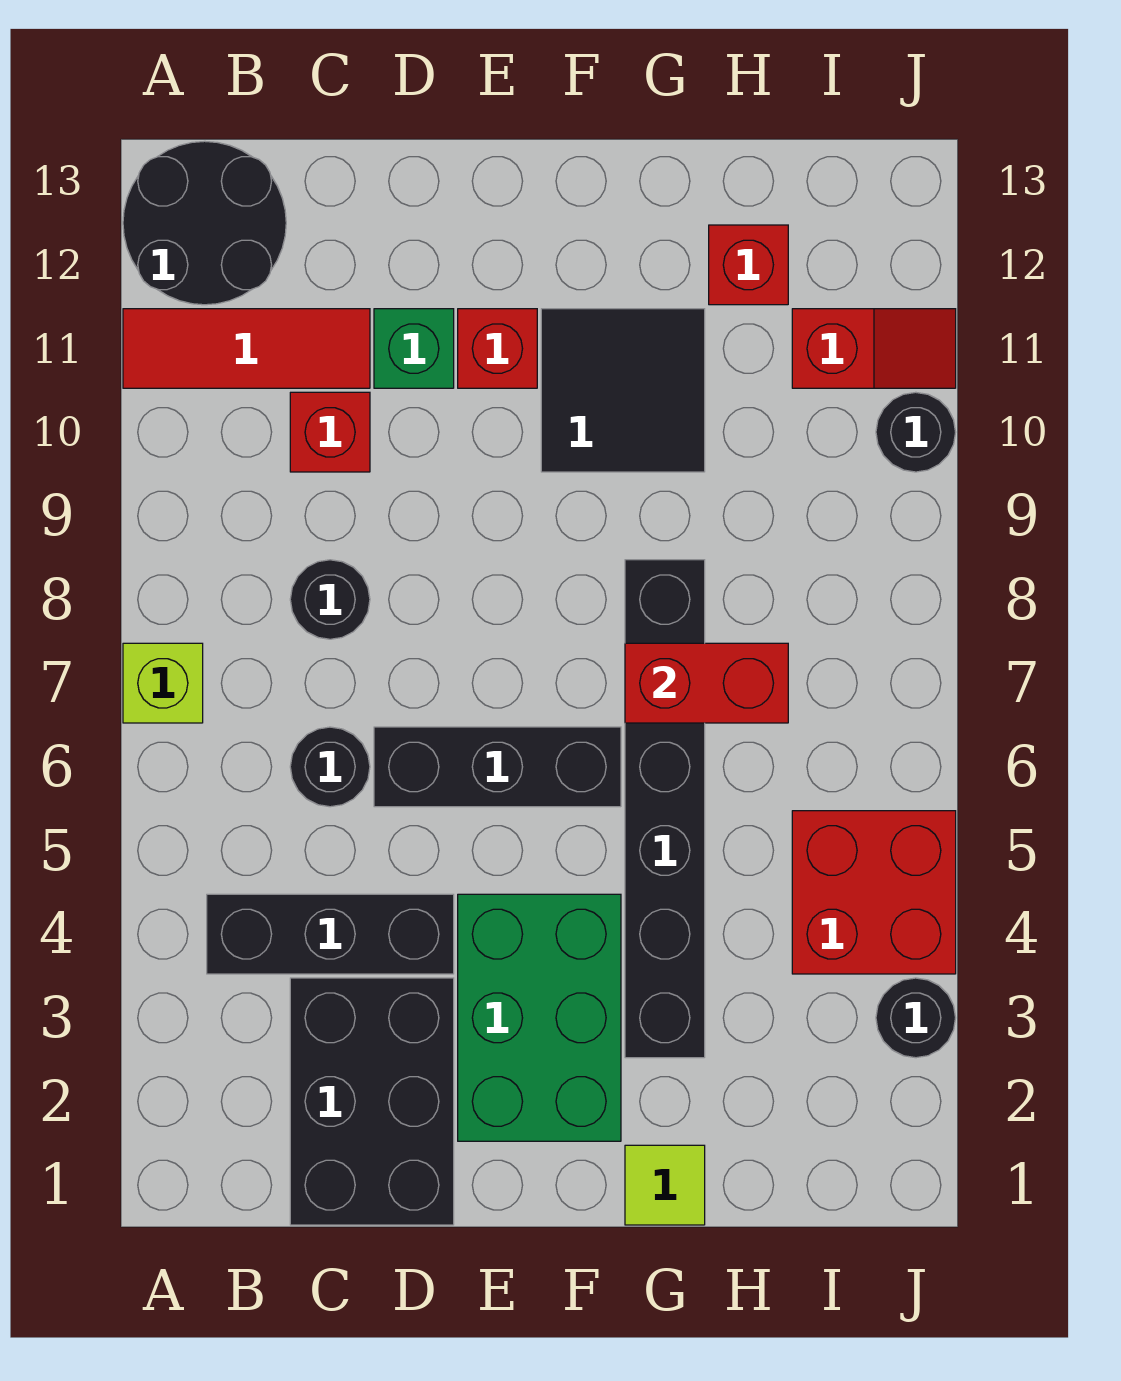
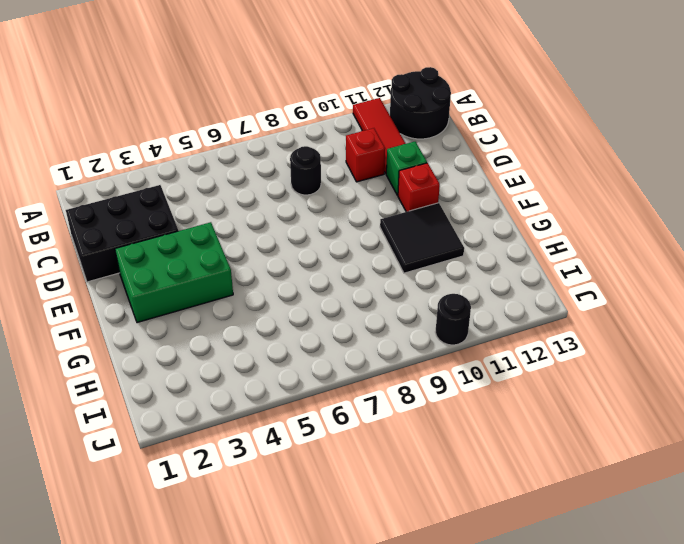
none -> lime 1x1 brick [123,643,203,723]
none -> black 1x3 brick [207,894,454,974]
none -> black 1x1 round brick [290,727,370,807]

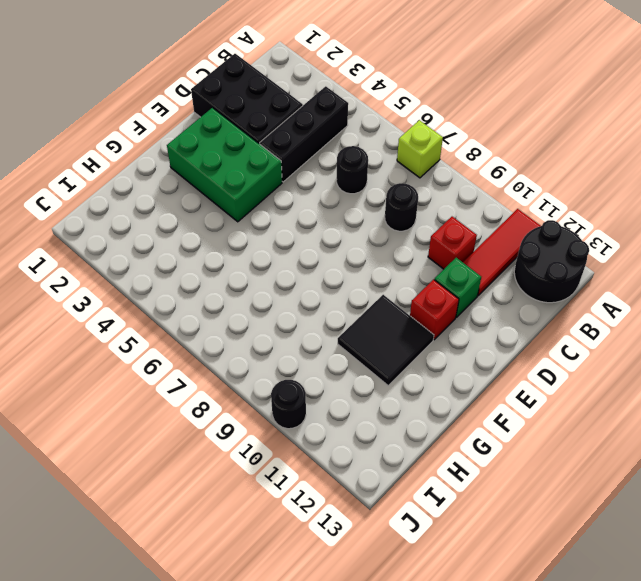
none -> black 1x3 brick [374,727,621,807]
none -> lime 1x1 tile [625,1145,705,1225]
none -> black 1x6 brick [625,560,705,1058]

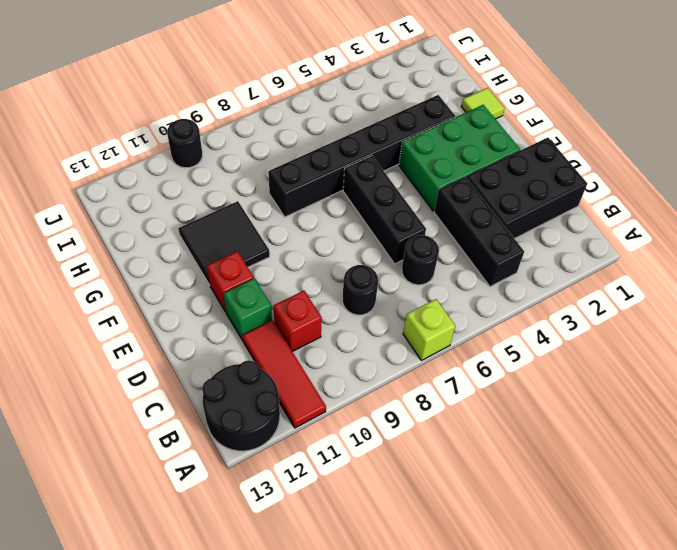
none -> red 1x1 brick [709,225,788,305]
none -> red 2x2 brick [792,811,956,974]
none -> red 1x2 slope [792,309,956,388]

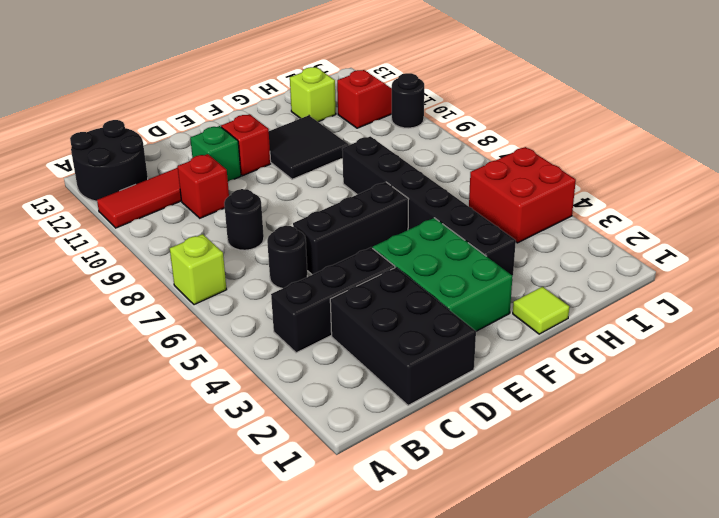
lime 1x1 brick [290,67,336,122] -> red 1x1 brick [709,225,788,305]
none -> black 1x1 round brick [876,978,956,1058]
none -> red 1x2 brick [625,643,788,723]

